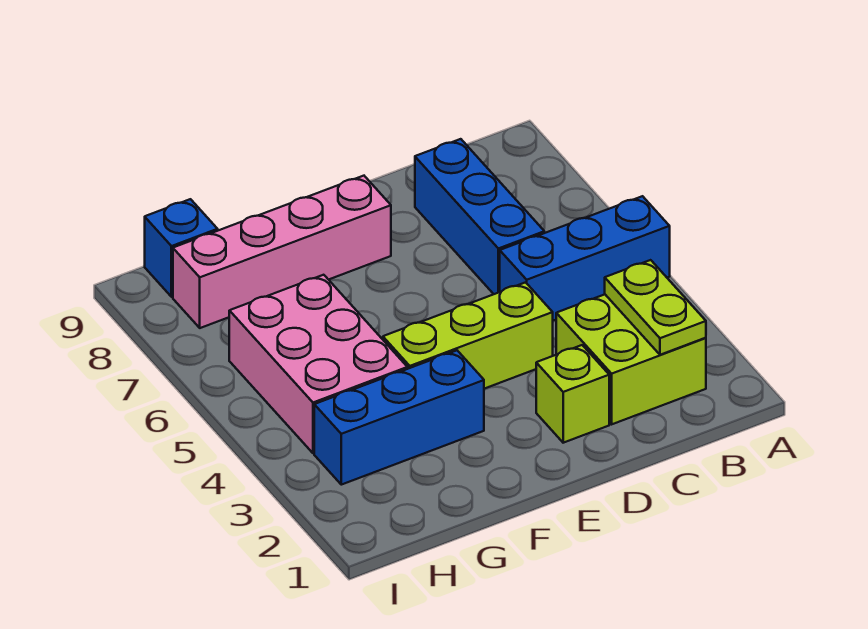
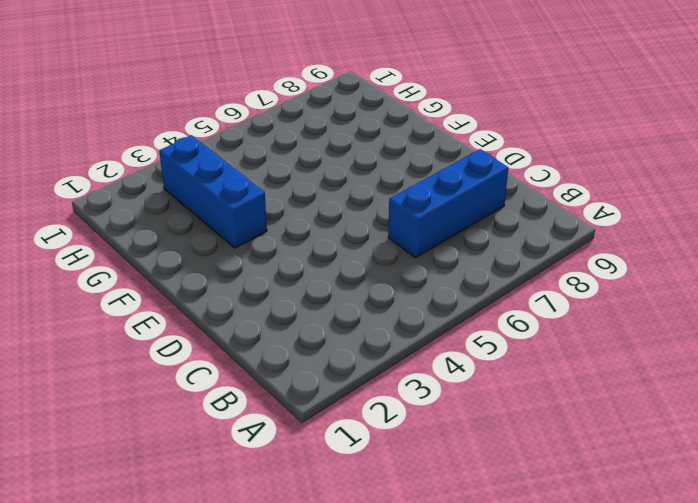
none -> blue 1x3 brick [500,196,670,321]
none -> lime 2x2 brick [556,295,706,424]

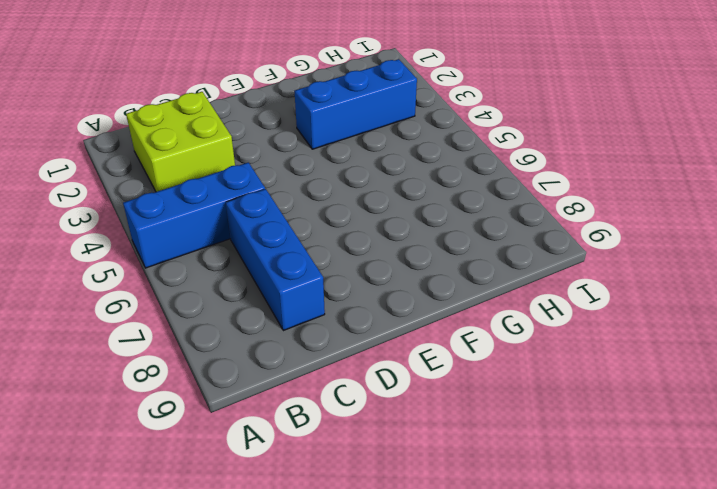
none -> lime 1x1 brick [536,345,609,443]
none -> lime 1x3 brick [383,282,553,389]

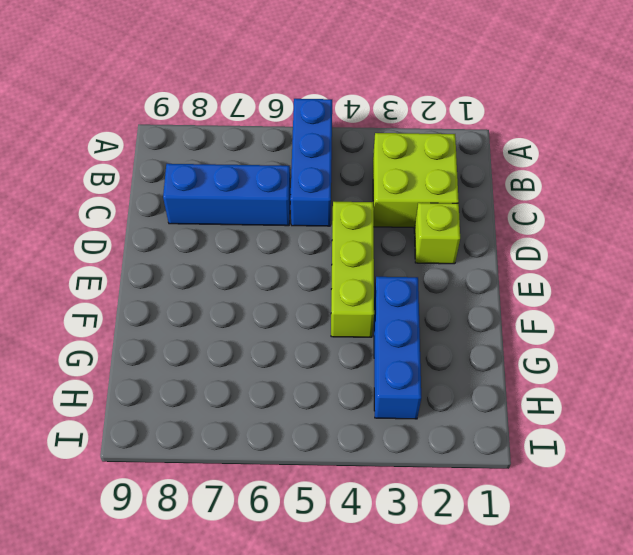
none -> pink 1x4 brick [173,176,391,328]
none -> pink 2x3 brick [229,275,407,453]

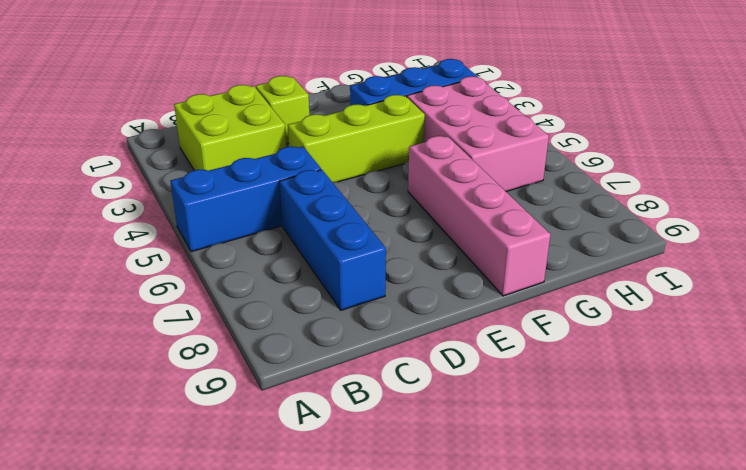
pink 1x4 brick [408,136,550,296] -> pink 1x4 brick turned to [173,176,391,328]
none -> blue 1x1 brick [145,199,218,297]
none -> lime 1x2 plate [605,260,706,355]

